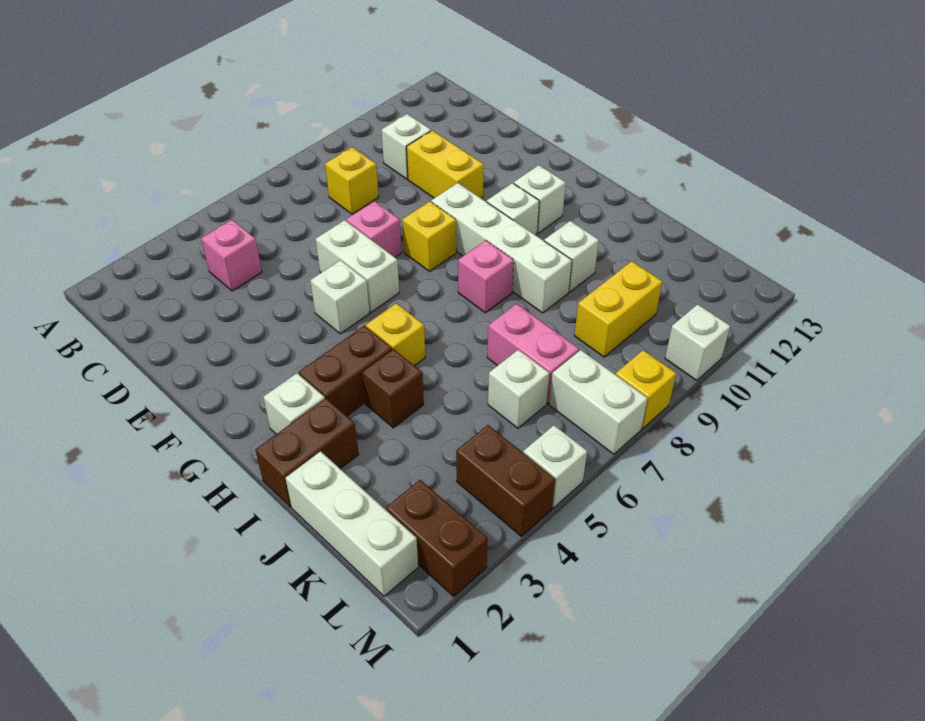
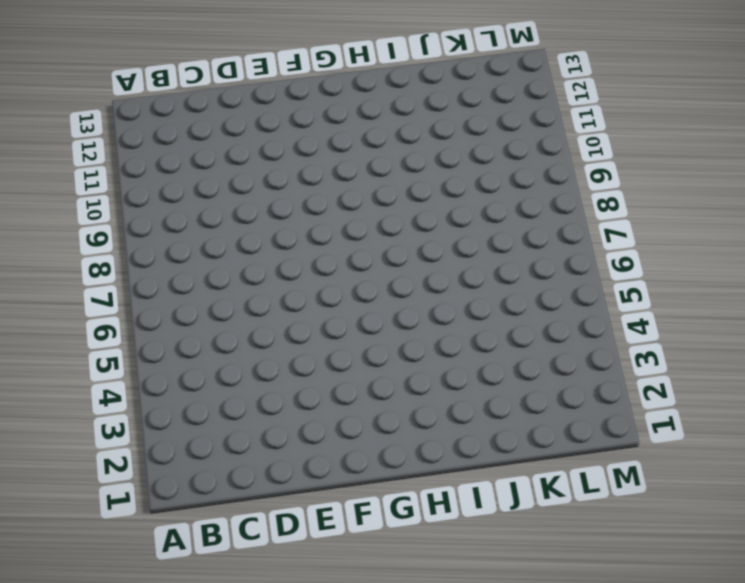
none -> pink 1x1 brick [201,220,262,291]
none -> yellow 1x1 brick [325,147,379,214]
none -> white 1x1 brick [381,114,431,179]

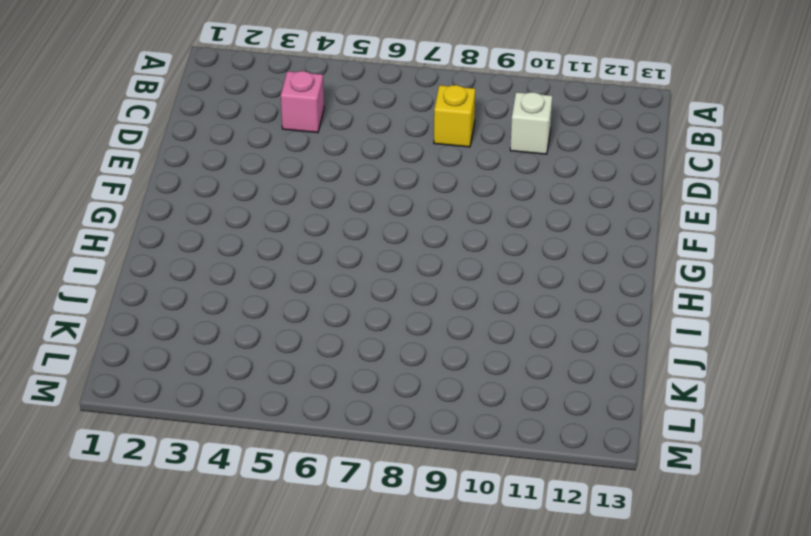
none -> yellow 1x2 brick [407,130,484,199]
none -> white 1x2 brick [316,220,399,312]
none -> pink 1x1 brick [346,201,402,257]

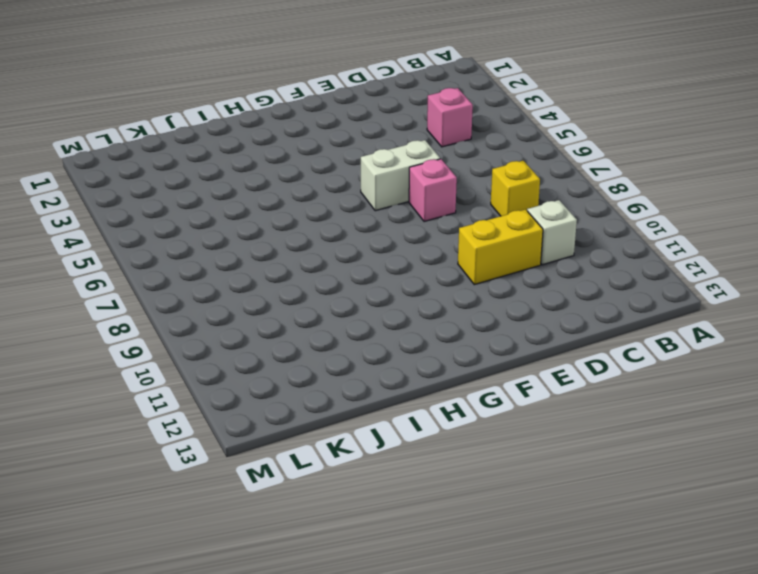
none -> white 1x1 brick [310,260,370,334]
none -> yellow 1x1 brick [402,201,456,271]
none -> white 1x4 brick [431,183,572,313]

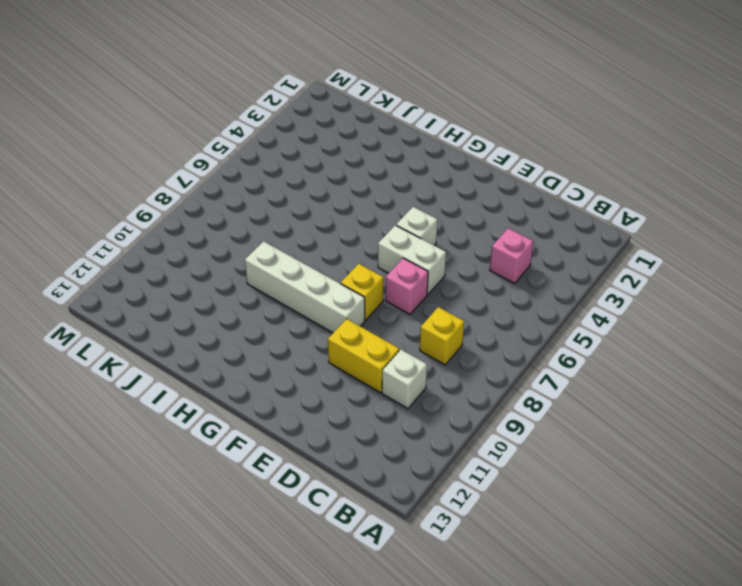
none -> white 1x1 brick [487,183,539,235]
none -> white 1x1 brick [514,165,566,233]
none -> white 1x1 brick [263,373,325,434]

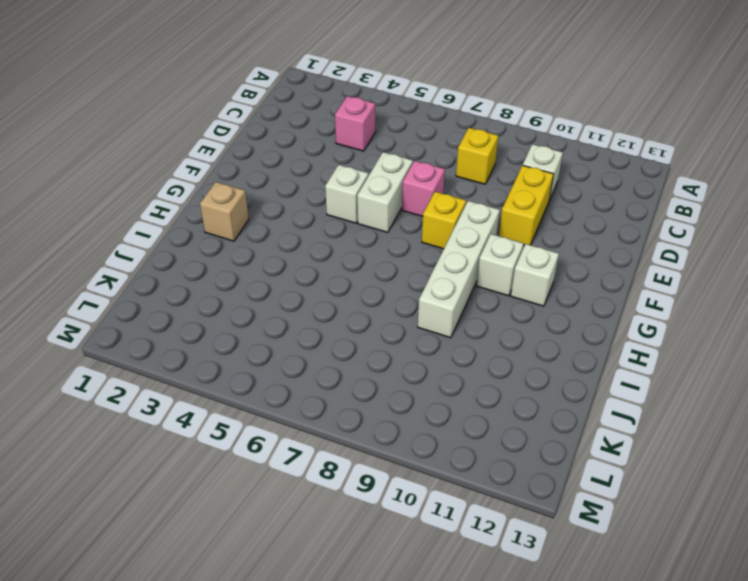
tan 1x1 brick [200,182,249,241] -> white 1x1 brick [263,373,325,434]
none -> brown 1x2 brick [299,326,392,416]
none -> yellow 1x1 brick [366,303,425,366]
none -> pink 1x1 brick [458,240,514,313]

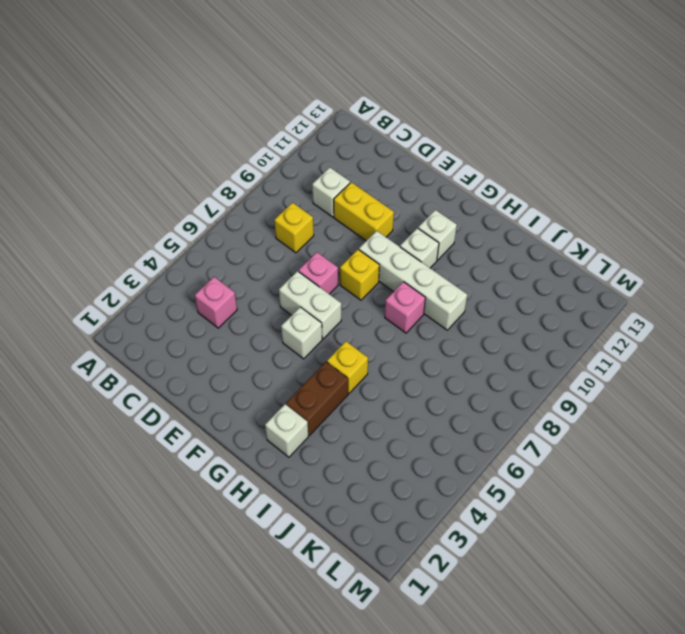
none -> brown 1x2 brick [255,398,359,507]
none -> brown 1x1 brick [362,349,424,428]
none -> white 1x1 brick [544,221,599,292]

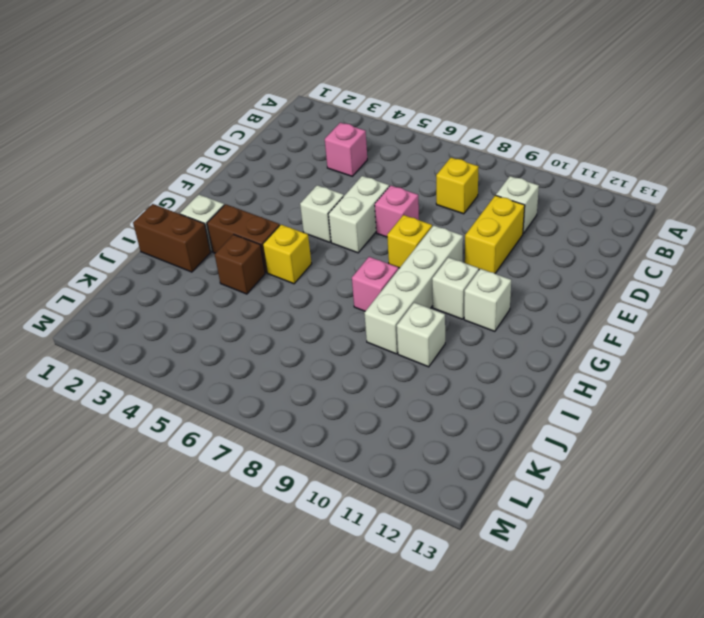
none -> white 1x3 brick [285,451,418,596]
none -> pink 1x2 brick [487,304,579,404]
none -> white 1x1 brick [488,350,549,428]

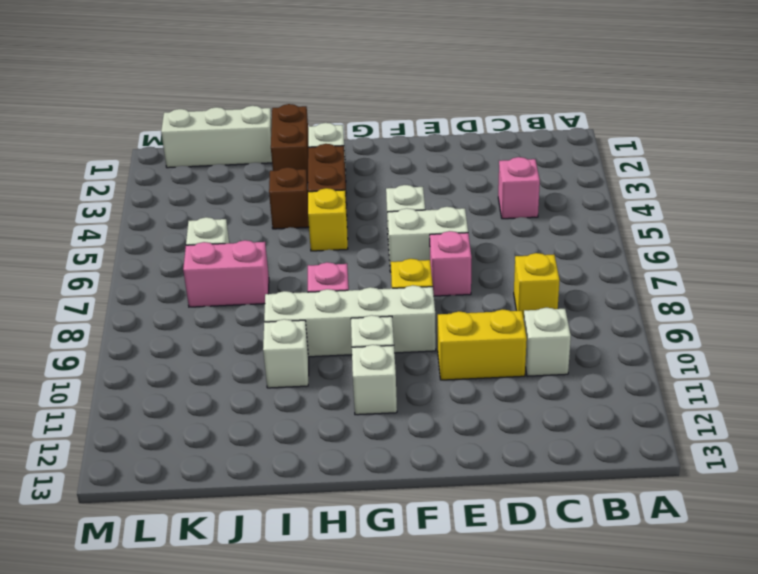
none -> yellow 1x2 brick [574,261,662,357]
none -> brown 1x2 brick [386,480,488,597]
none -> brown 1x2 brick [456,425,555,536]

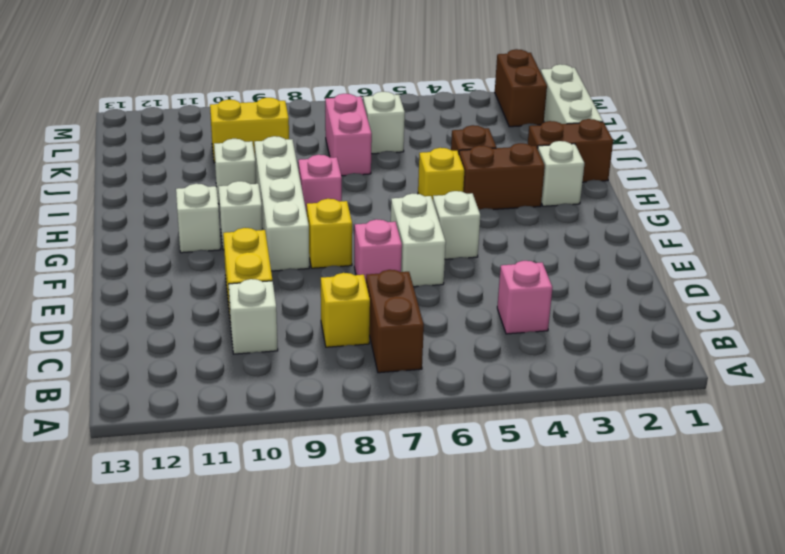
brown 1x2 brick [366,270,424,373] -> brown 1x2 brick moved to [456,425,555,536]
none -> white 1x2 brick [549,350,648,454]
none -> white 1x1 brick [523,425,587,508]
none -> yellow 1x1 brick [616,350,676,429]

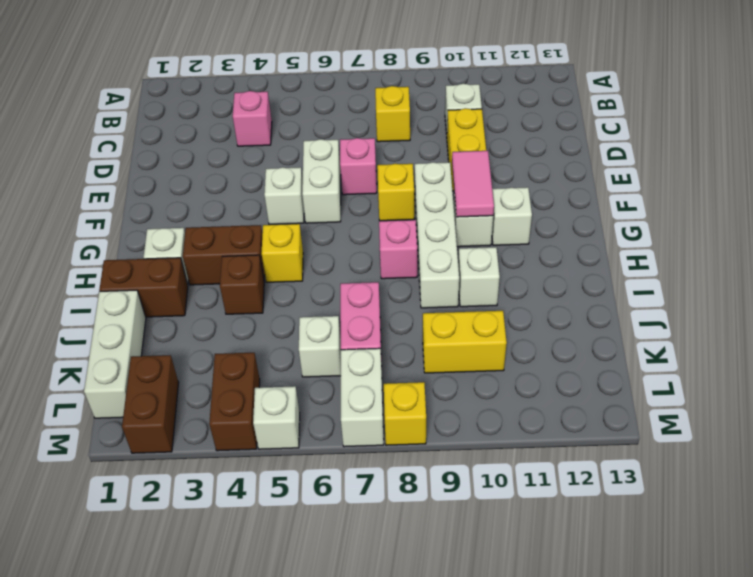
pink 1x2 tile [452,151,494,217] -> none
none -> white 1x1 brick [665,304,730,380]

